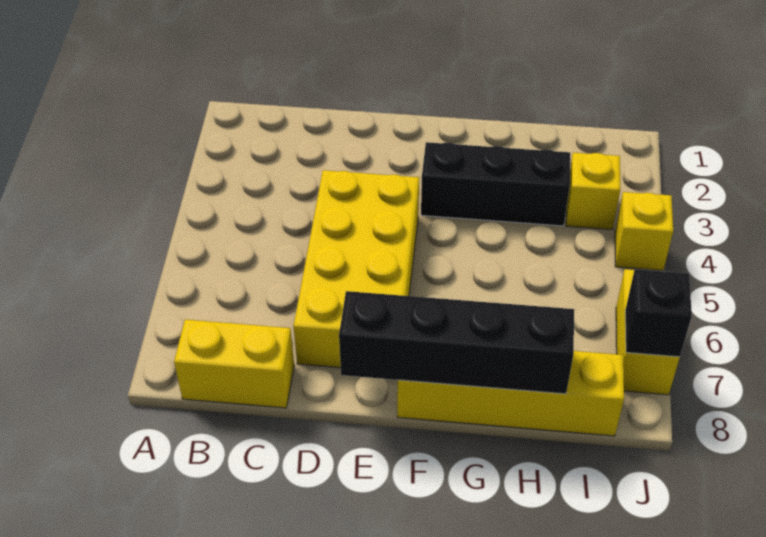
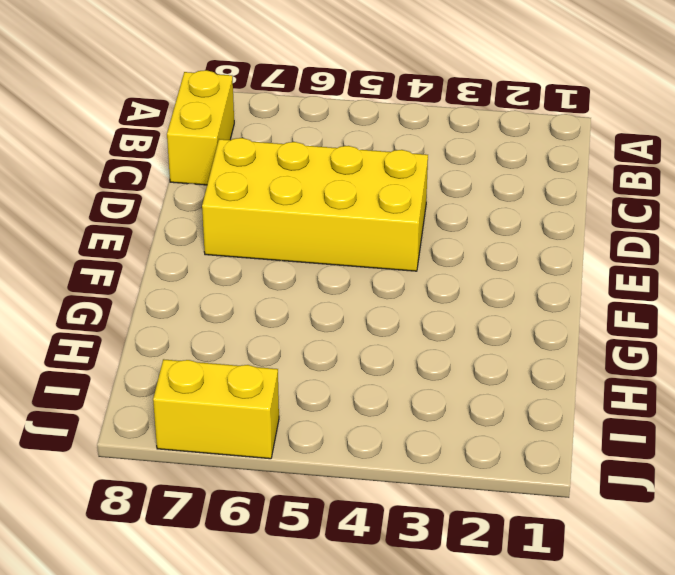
none -> black 1x3 brick [421,142,570,226]
none -> yellow 1x4 brick [397,351,624,436]

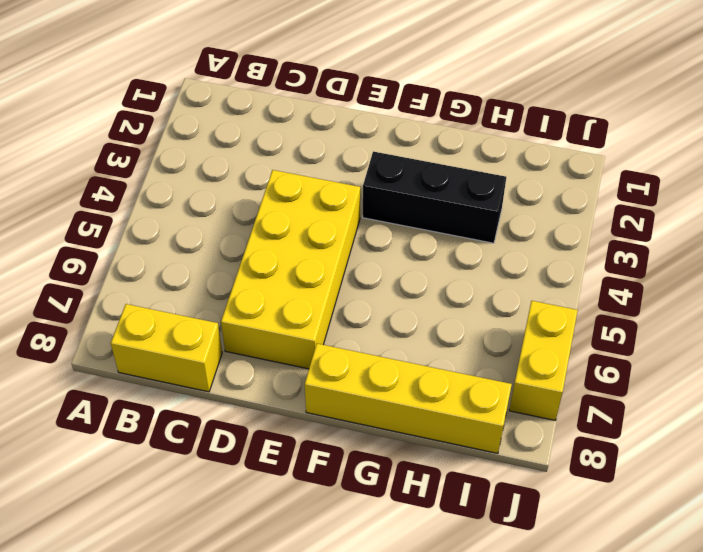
none -> yellow 1x1 brick [566,153,620,230]
none -> yellow 1x1 brick [615,192,673,271]

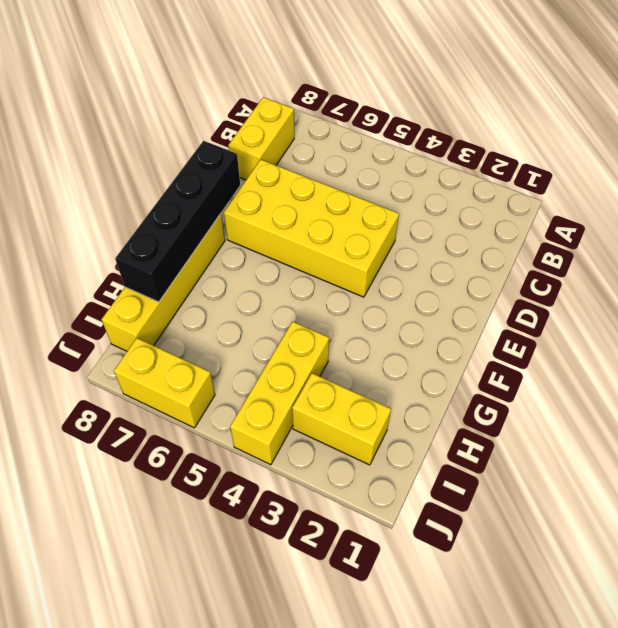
yellow 1x3 brick [230,322,329,465] -> yellow 1x1 brick [615,192,673,271]
yellow 1x2 brick [292,373,391,465] -> yellow 1x1 brick [566,153,620,230]
none -> black 1x3 brick [421,142,570,226]
none -> black 1x1 brick [625,269,692,357]

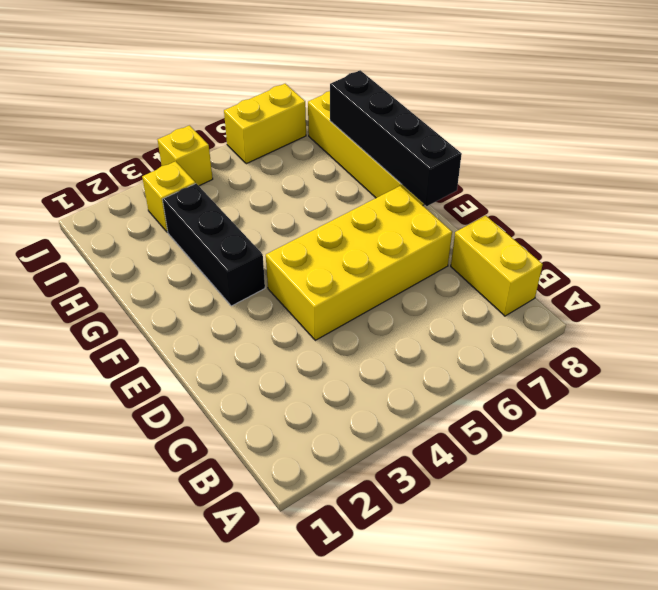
none -> black 1x1 brick [625,269,692,357]

